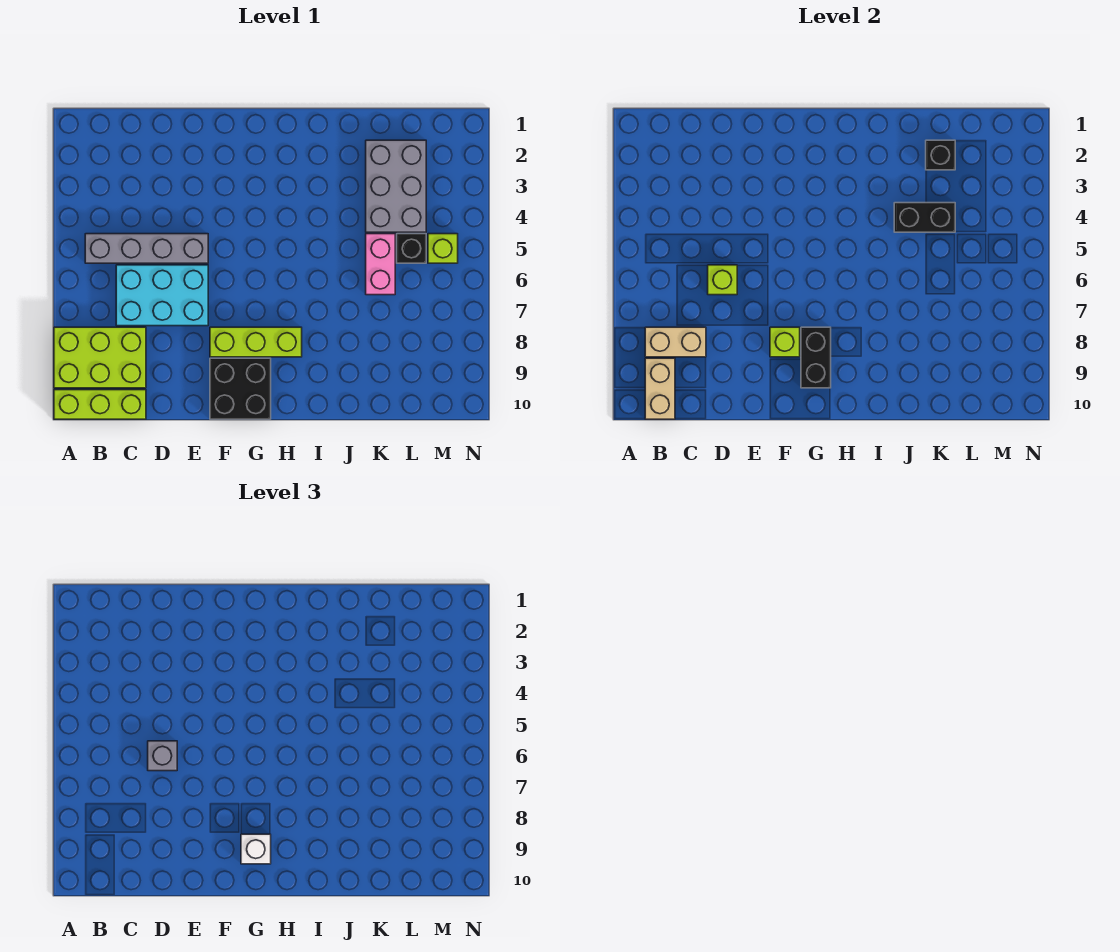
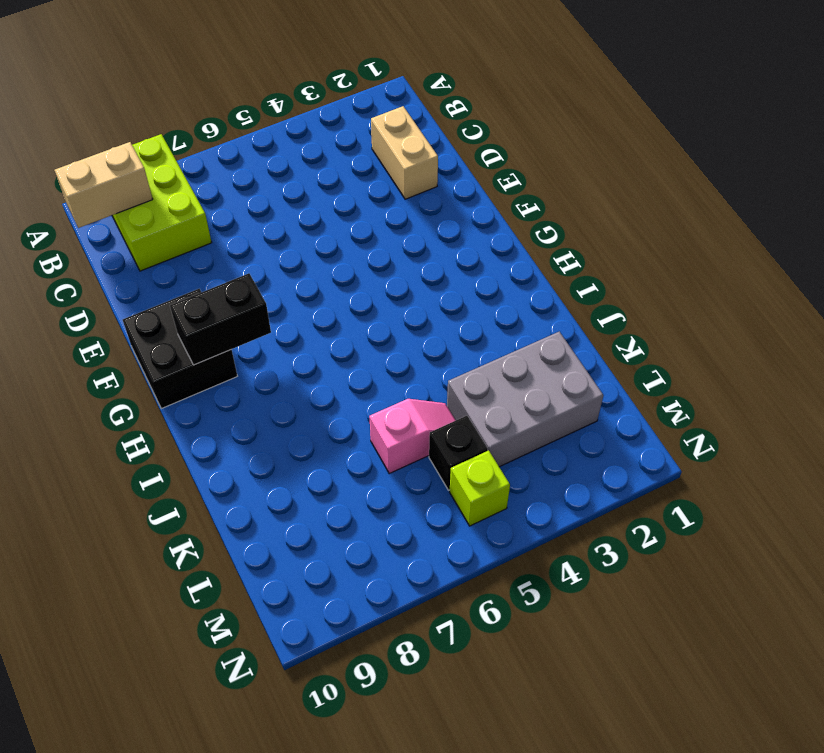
tan 1x2 brick [371,106,438,199] -> tan 1x2 brick moved to [645,327,706,357]
pink 1x2 slope [369,399,456,473] -> pink 1x2 brick [366,234,395,295]
none -> lime 1x3 brick [54,390,146,419]
none -> grey 1x4 brick [85,234,208,263]
none -> cyan 2x3 brick [116,265,208,326]

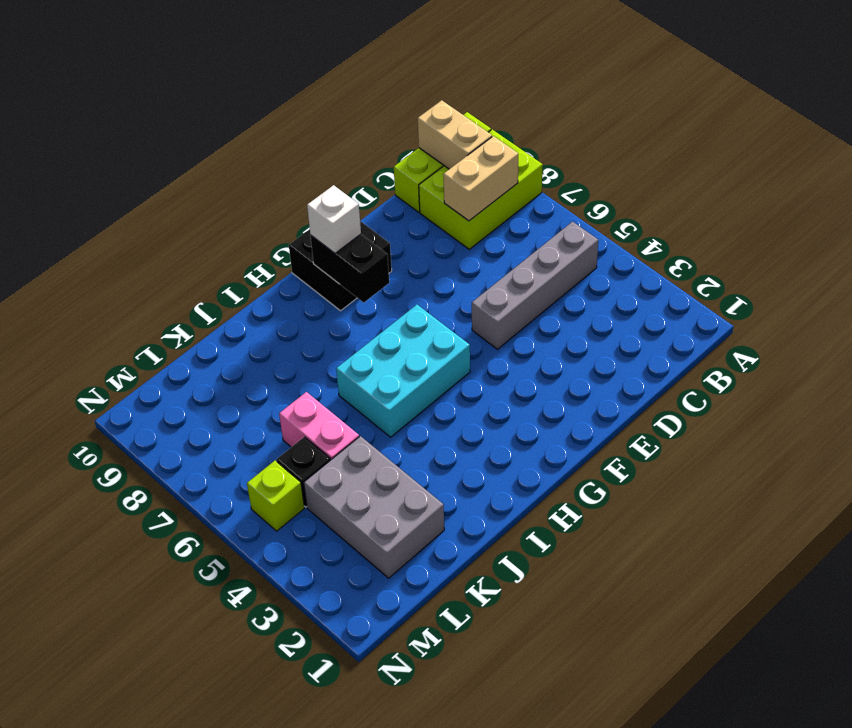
cyan 2x3 brick [336,305,470,437] -> cyan 2x3 brick moved to [116,265,208,326]
none -> lime 1x3 brick [210,327,302,357]
none -> lime 1x1 brick [708,265,737,295]
none -> lime 1x1 brick [770,327,800,357]

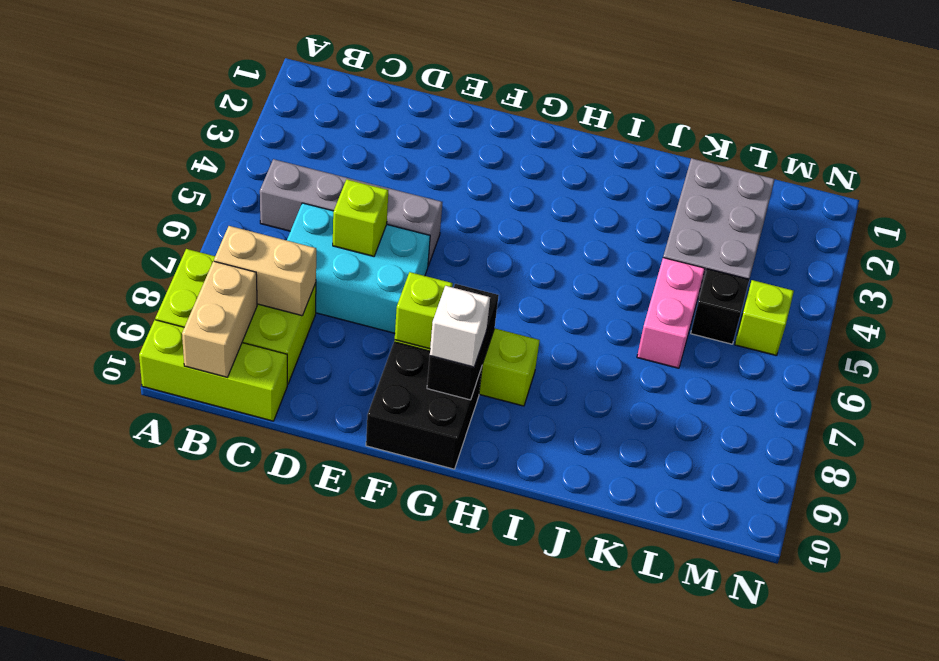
none -> black 1x2 brick [894,203,955,232]
none -> black 1x1 brick [926,140,955,170]
none -> grey 1x1 brick [148,741,177,771]

